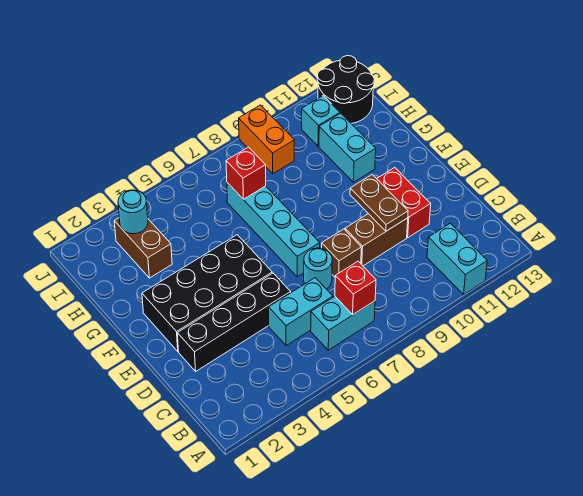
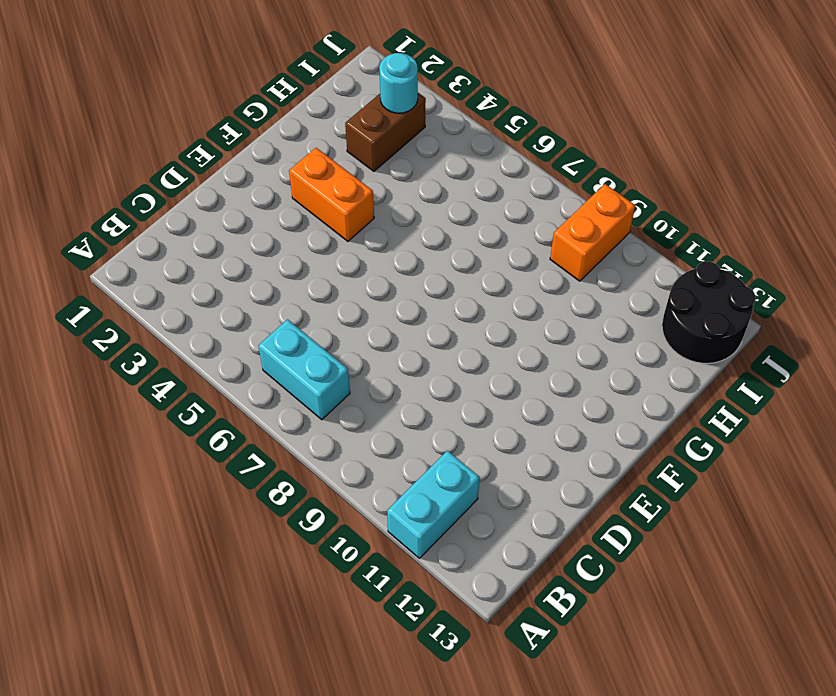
orange 1x2 brick [289,148,374,241] -> black 2x4 brick [142,235,272,351]
none -> cyan 1x2 brick [269,278,333,346]
none -> black 1x4 brick [177,273,291,371]
none -> cyan 1x1 round brick [304,248,332,289]

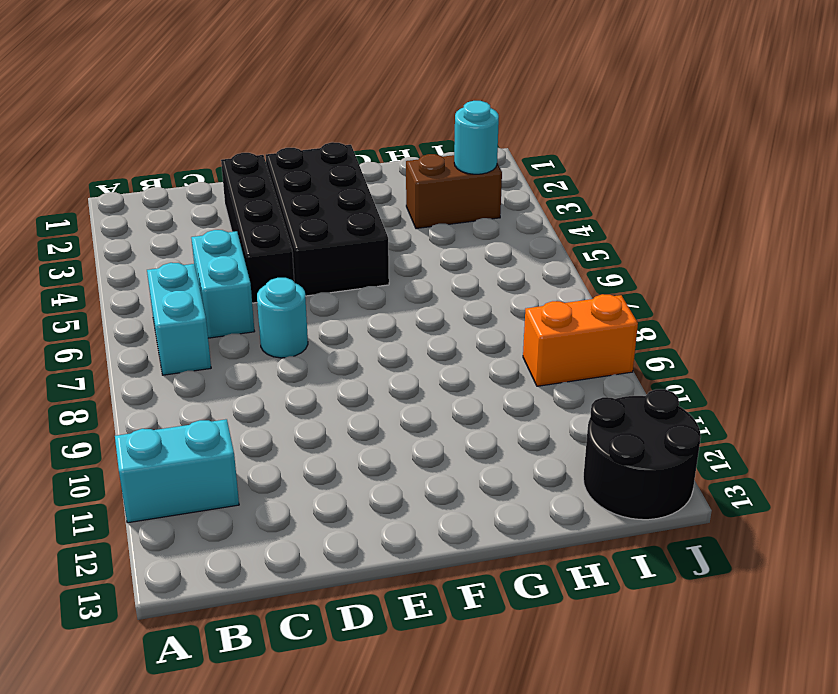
none -> brown 1x1 brick [322,229,361,277]
none -> brown 1x2 brick [345,214,408,266]
none -> red 1x2 brick [377,168,431,237]

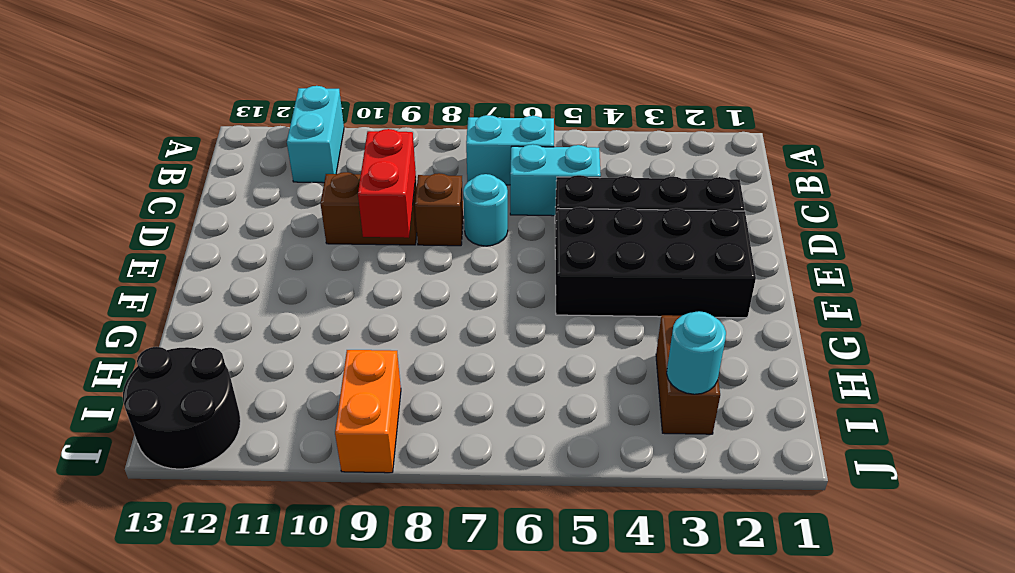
red 1x2 brick [358,129,416,238] -> red 1x2 brick moved to [377,168,431,237]
none -> cyan 1x4 brick [227,183,320,277]
none -> cyan 1x2 brick [319,113,376,182]
none -> cyan 1x1 brick [302,96,340,146]

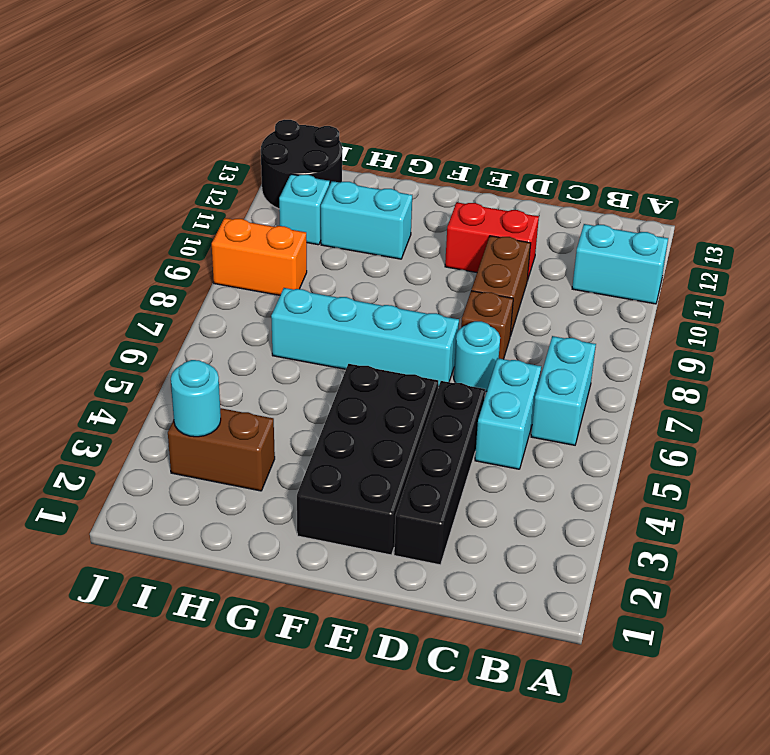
none -> red 1x1 brick [335,261,376,314]
none -> brown 1x2 plate [350,175,408,231]
none -> red 1x1 brick [226,147,266,199]

